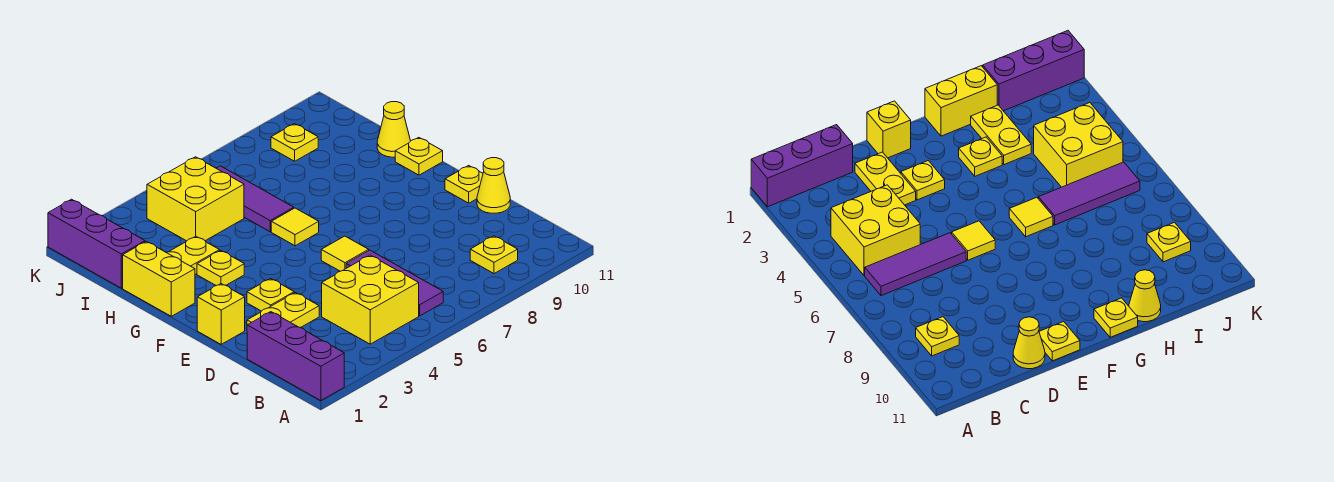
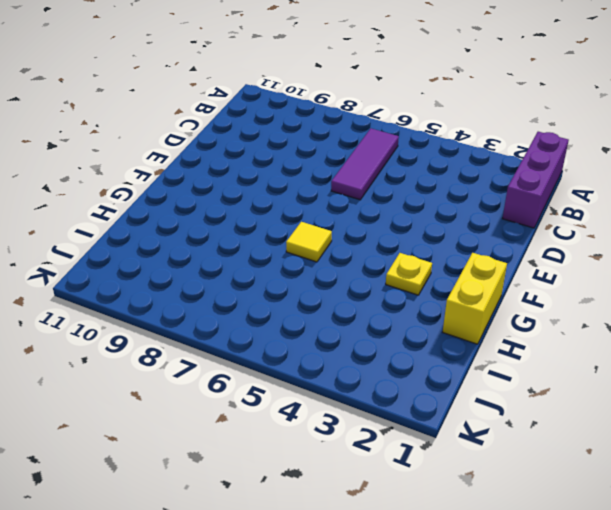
none -> yellow 2x2 brick [322,255,419,344]
none -> yellow 1x1 plate [470,236,518,274]
none -> yellow 1x2 plate [247,293,319,328]

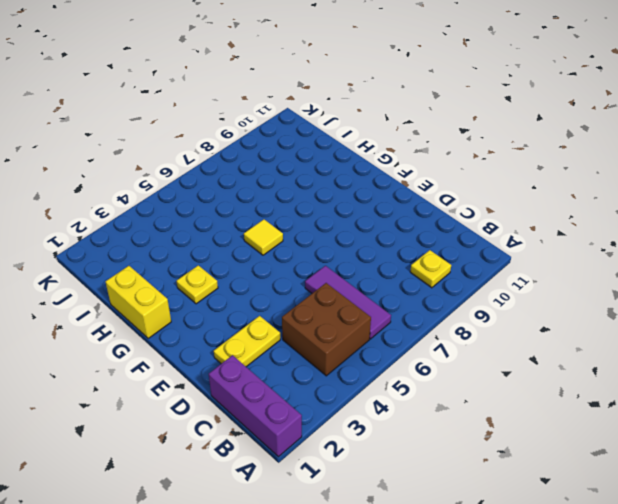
brown 2x2 brick [282,283,371,376] -> yellow 2x2 brick [322,255,419,344]
none -> yellow 1x1 cone [477,158,510,213]
none -> yellow 1x1 brick [197,284,245,344]
none -> yellow 1x1 plate [247,279,294,311]

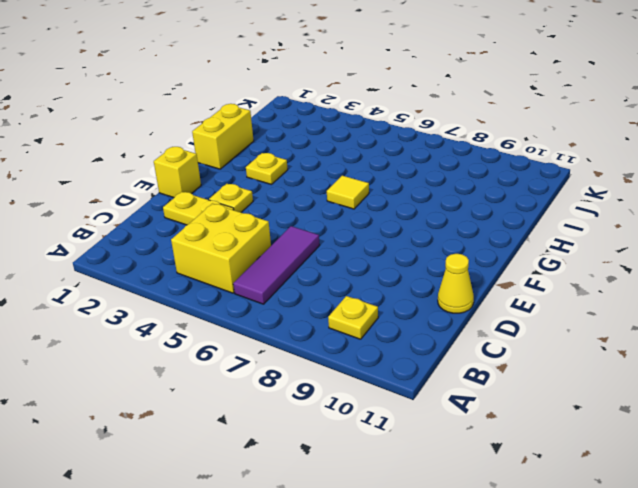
none -> purple 1x3 brick [247,312,344,401]
none -> yellow 1x1 tile [321,236,369,271]
none -> yellow 1x1 plate [445,166,483,203]

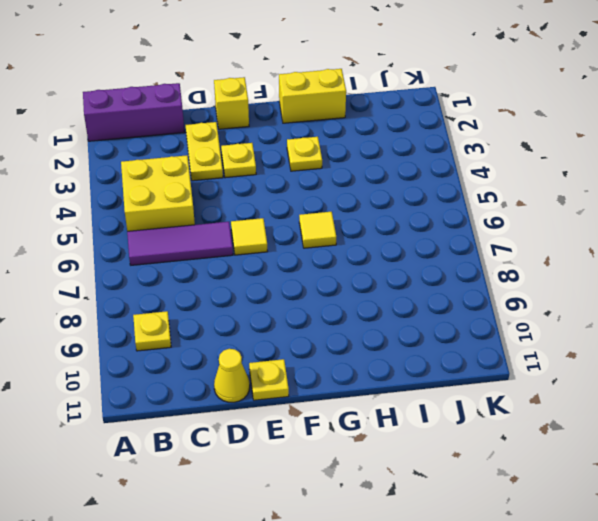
none -> yellow 1x1 plate [395,138,443,175]
none -> yellow 1x2 plate [167,236,220,275]
none -> purple 1x3 tile [216,166,294,232]

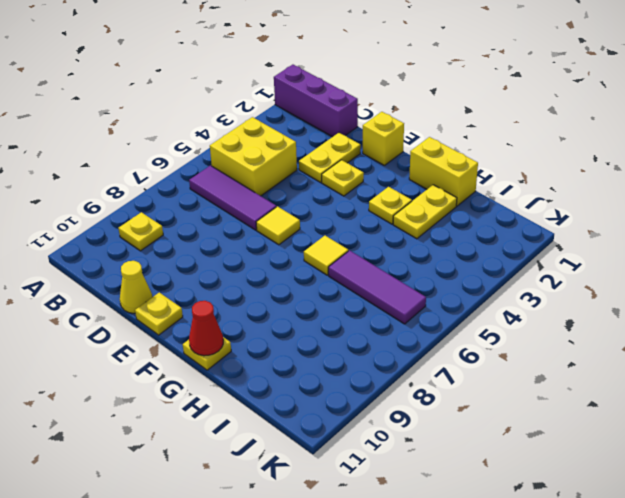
red 1x1 cone [189,301,223,356] -> none
none -> yellow 1x1 cone [377,102,410,157]
none -> purple 1x3 brick [48,199,145,288]
none -> yellow 2x2 brick [147,157,244,241]

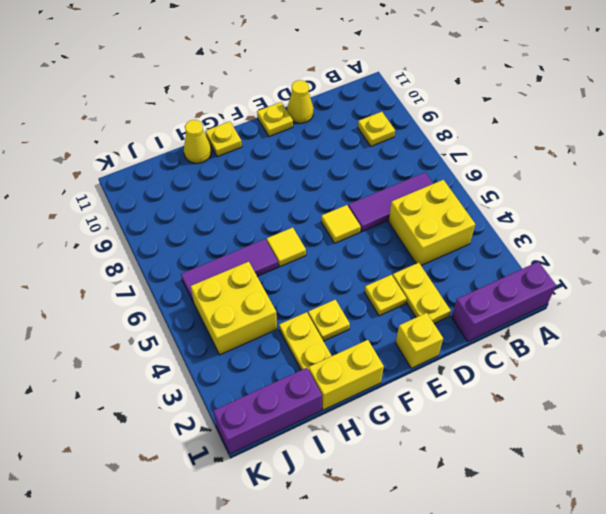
none -> yellow 1x1 plate [271,124,318,161]

